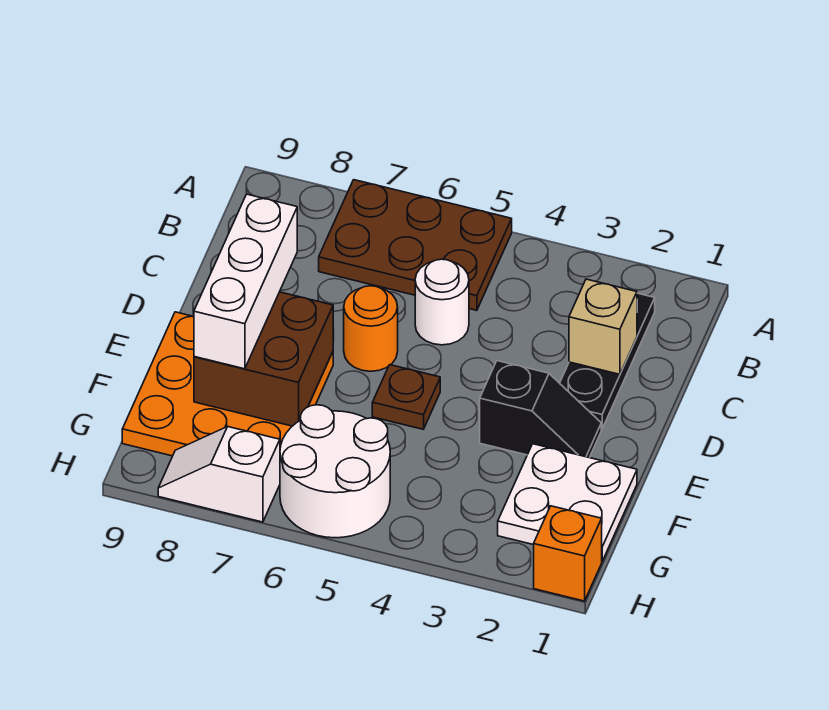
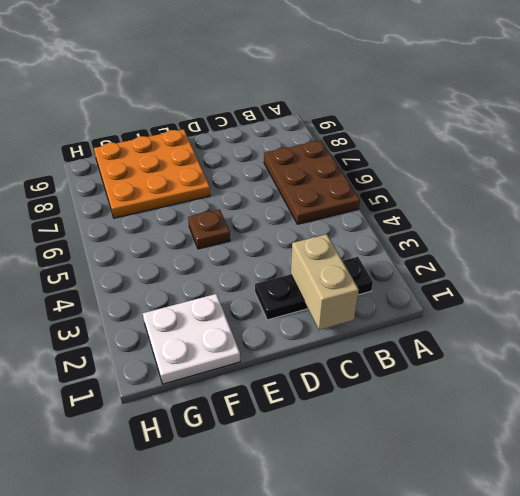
tan 1x2 brick [291,234,359,330] -> tan 1x1 brick [569,279,637,374]
none -> white 1x1 round brick [415,259,469,345]
none -> orange 1x1 round brick [344,286,398,371]
none -> black 1x2 slope [480,361,601,458]

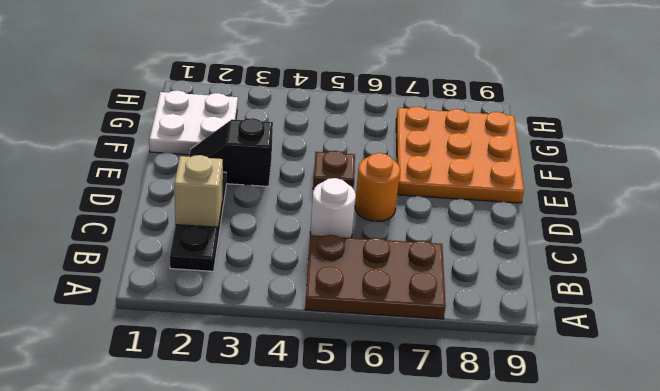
none -> white 2x2 round brick [280,405,390,538]
none -> orange 1x1 brick [534,506,602,601]
none -> white 1x2 slope [158,427,280,522]

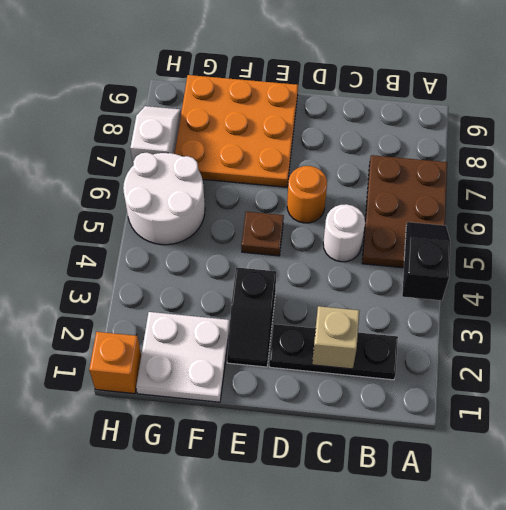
black 1x2 slope [402,222,450,301] -> none
none -> brown 2x2 brick [194,292,333,426]
none -> white 1x3 brick [194,194,297,369]

